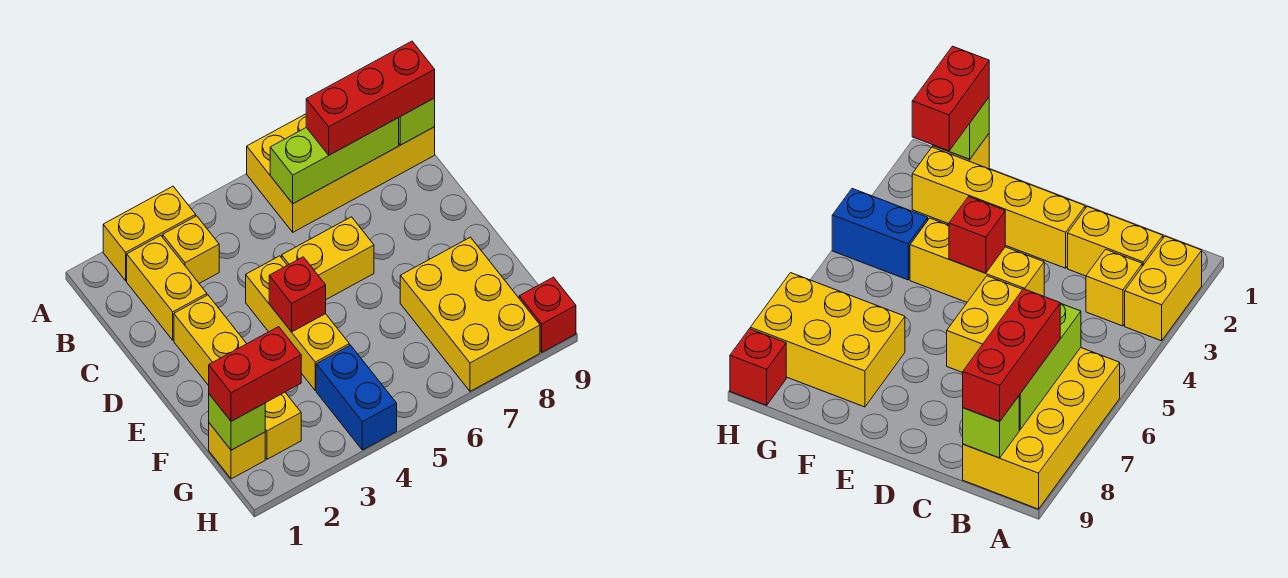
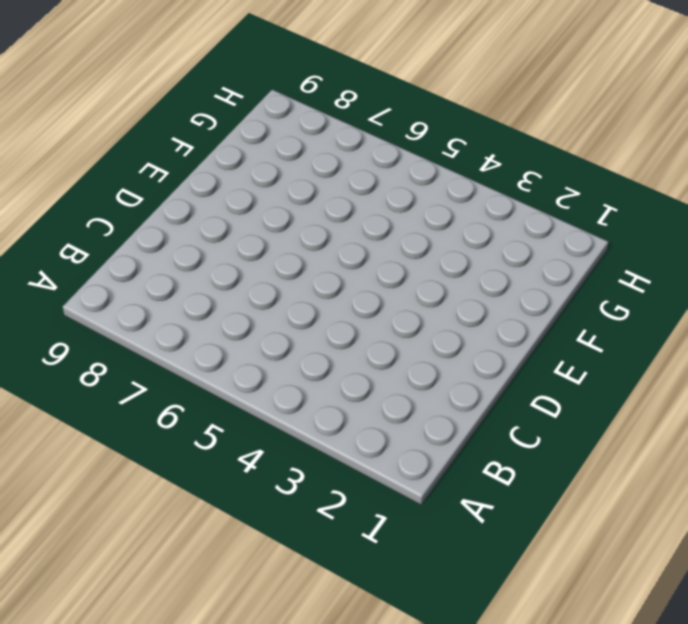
none -> yellow 1x2 brick [103,186,196,281]
none -> yellow 2x4 brick [247,114,435,232]
none -> yellow 1x2 brick [127,236,207,340]

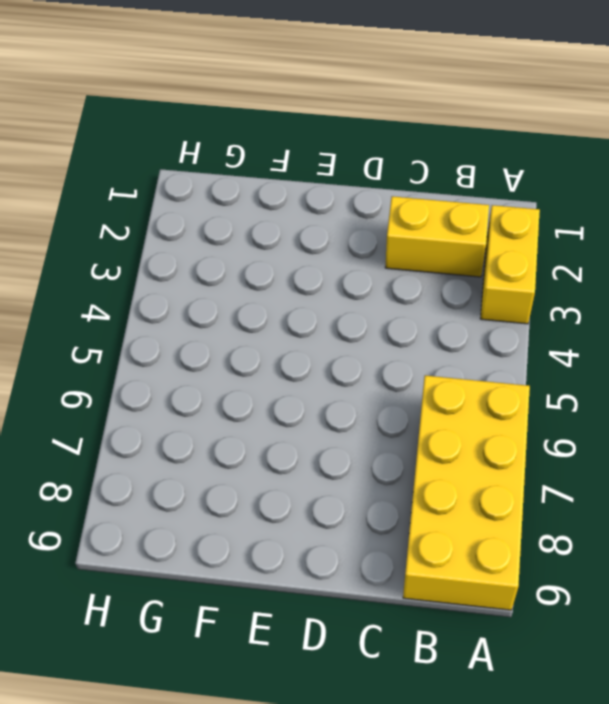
none -> yellow 1x1 brick [163,216,219,283]
none -> yellow 1x4 brick [174,295,301,459]
none -> yellow 1x3 brick [246,256,349,390]

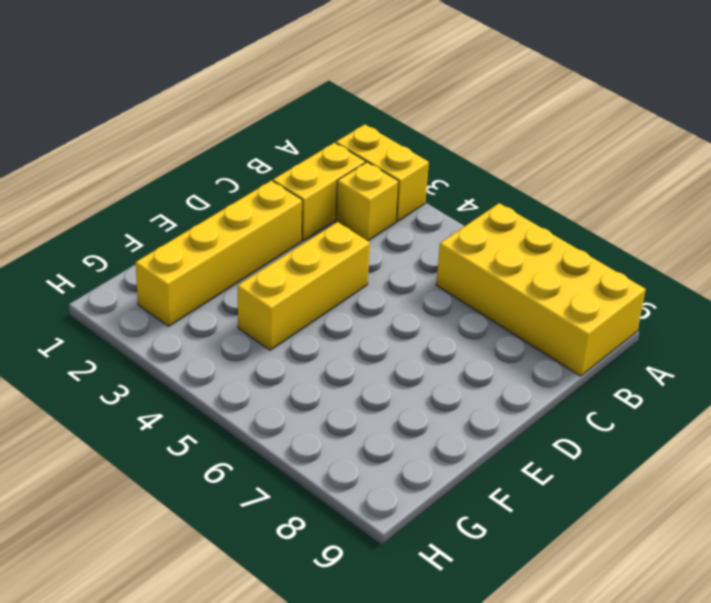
none -> yellow 1x2 brick [282,217,374,299]
none -> yellow 2x3 brick [400,237,540,391]
none -> yellow 1x1 brick [209,423,265,479]

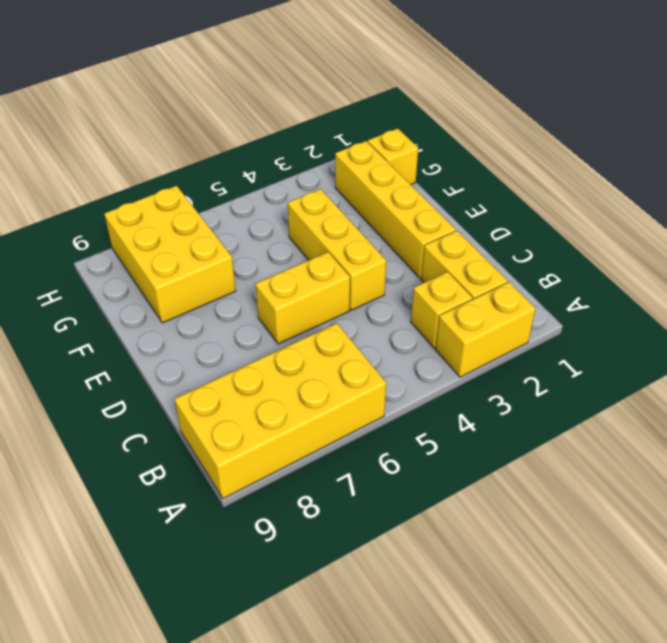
none -> blue 1x2 brick [316,345,397,450]
none -> red 1x1 brick [519,277,576,352]
none -> lime 1x3 brick [270,118,399,204]

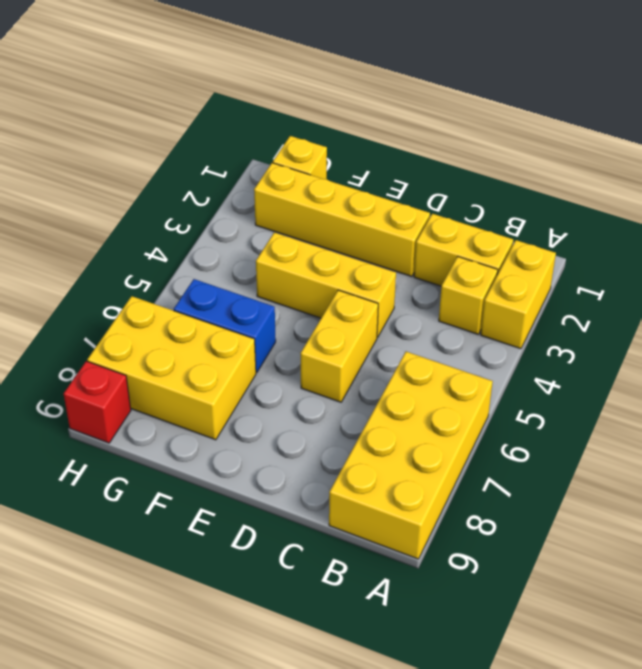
blue 1x2 brick [174,279,276,373] -> blue 1x2 brick moved to [316,345,397,450]
none -> lime 1x3 brick [270,118,399,204]
none -> lime 1x1 brick [399,98,435,145]
none -> red 1x1 brick [269,257,326,332]

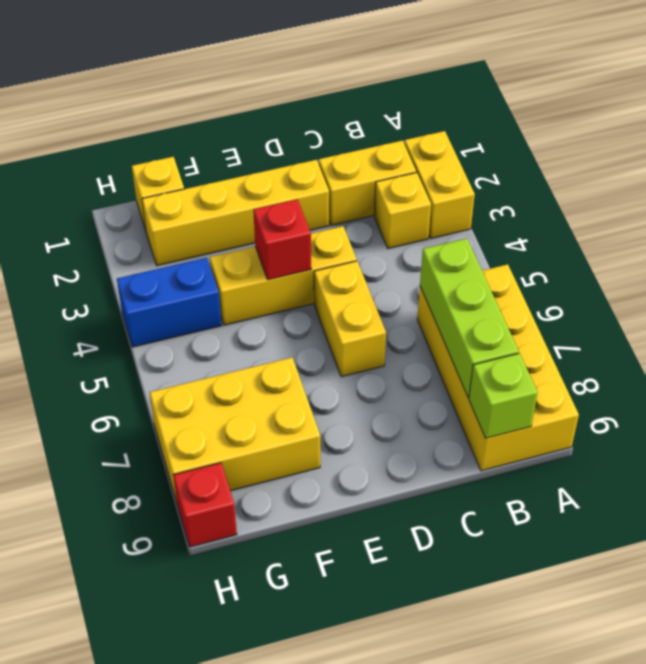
none -> lime 1x1 brick [209,394,265,450]
none -> red 1x3 brick [306,41,435,155]
none -> red 1x2 brick [209,327,301,421]

